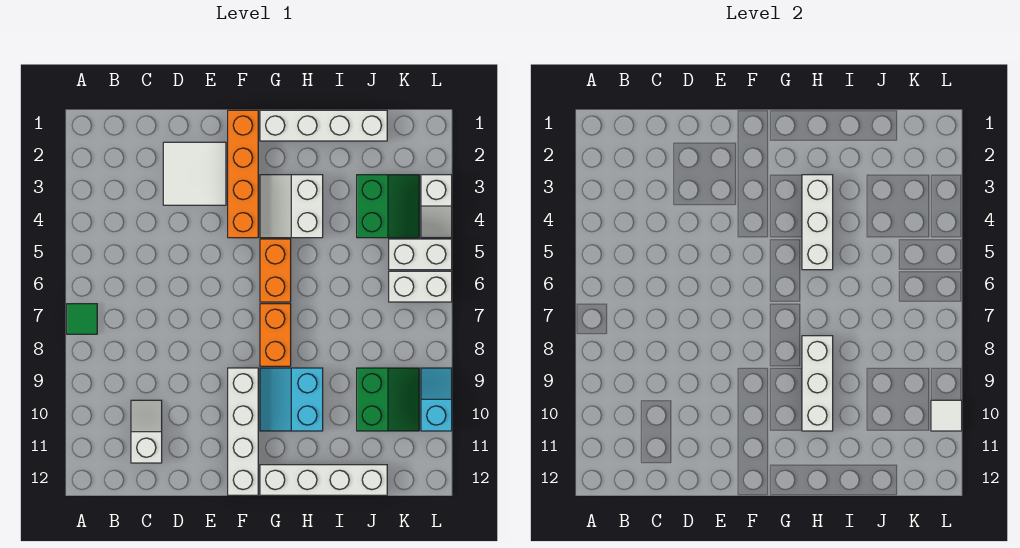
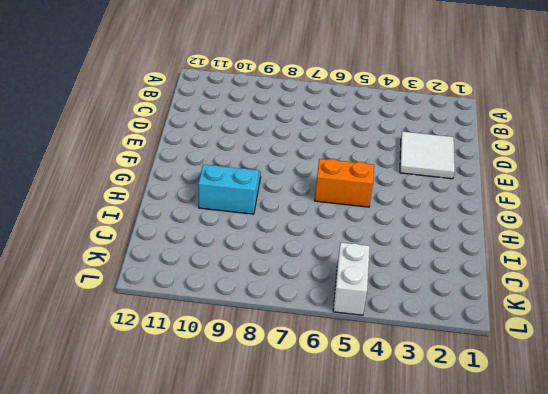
none -> green 1x1 tile [67,304,97,334]
none -> white 1x2 slope [131,400,162,463]
none -> orange 1x4 brick [228,110,258,238]

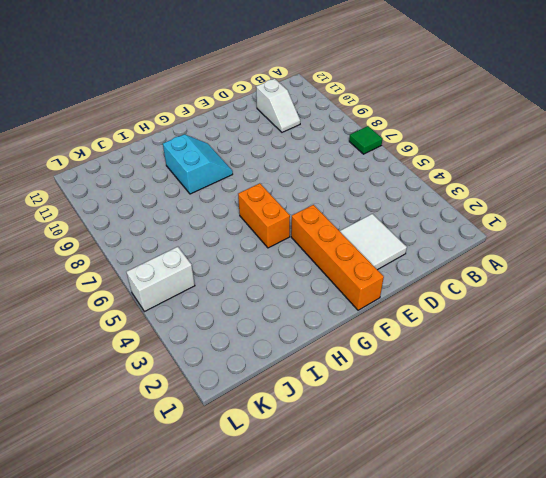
none -> white 1x4 brick [228,368,258,495]
none -> white 1x4 brick [260,110,387,141]
none -> white 2x2 slope [260,175,323,238]

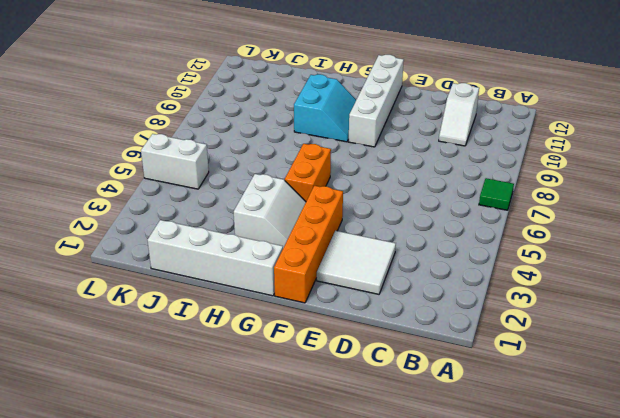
none -> orange 1x2 brick [260,304,291,366]
none -> white 1x4 brick [260,465,387,495]
none -> green 2x2 slope [357,175,419,238]

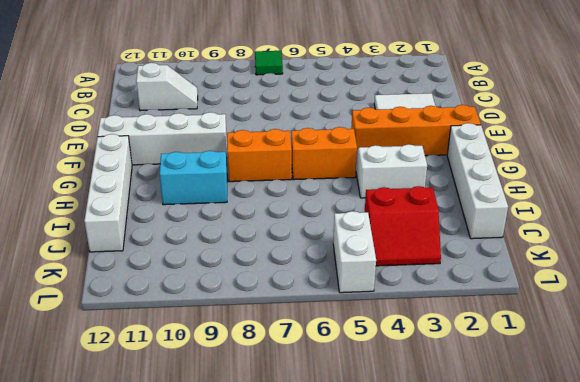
red 2x2 slope [365,186,441,266] -> green 2x2 slope [357,175,419,238]
none -> green 2x2 slope [357,368,419,431]
none -> white 1x2 brick [389,271,452,302]
none -> white 1x2 slope [421,175,452,238]

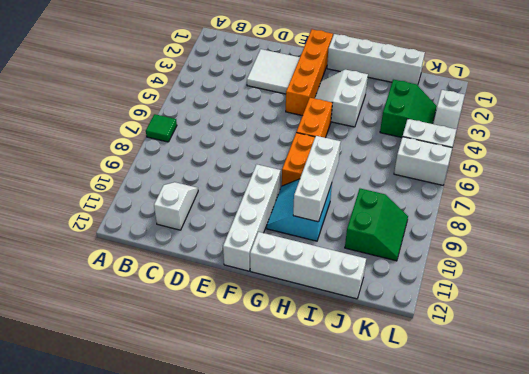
none -> cyan 1x2 slope [421,368,452,431]
none -> white 1x3 brick [802,175,833,270]
none -> white 1x1 tile [931,400,962,431]

